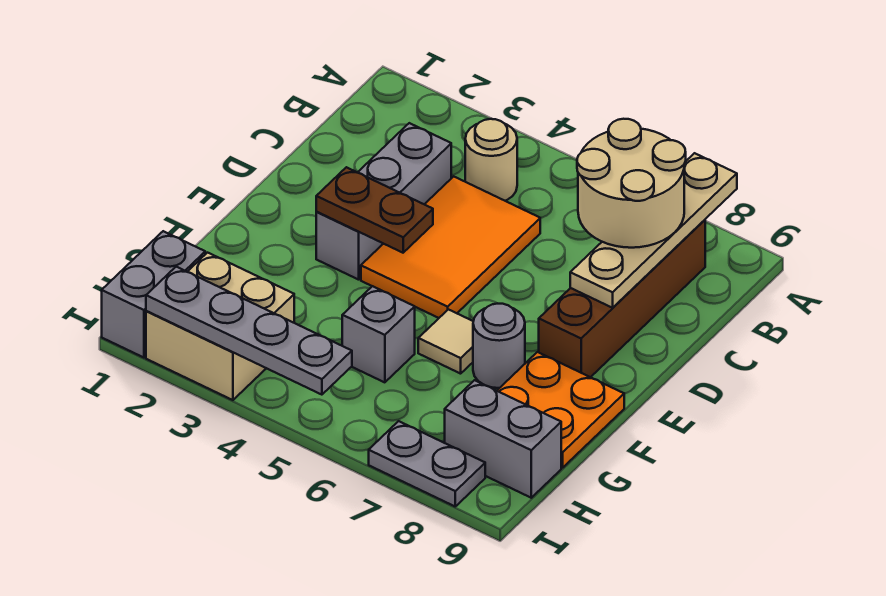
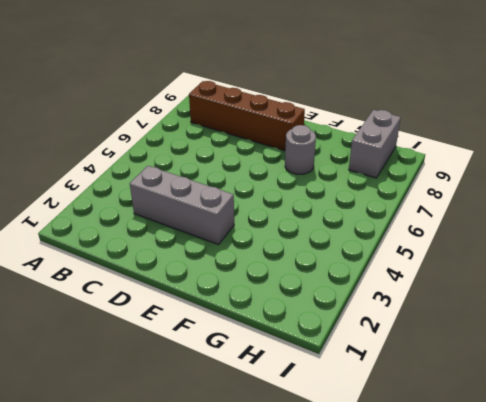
none -> tan 1x1 round brick [465,119,517,201]
none -> orange 2x3 tile [361,176,540,318]
none -> tan 1x1 tile [418,309,473,374]

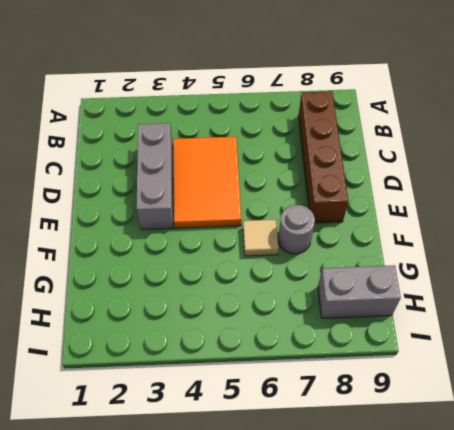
none -> tan 1x1 round brick [465,119,517,201]
none -> orange 2x2 plate [497,352,624,468]
none -> grey 1x1 brick [342,286,415,382]

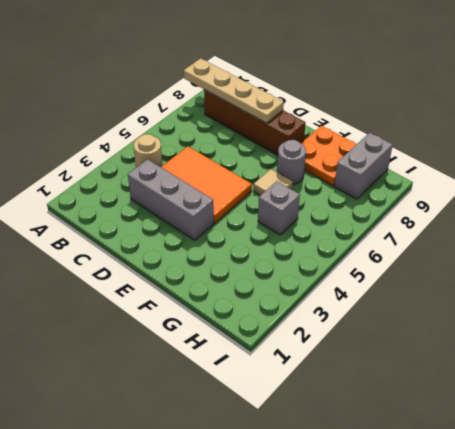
none -> grey 1x2 brick [102,231,205,358]
none -> tan 2x2 brick [146,253,294,400]
none -> grey 1x2 plate [369,421,485,506]

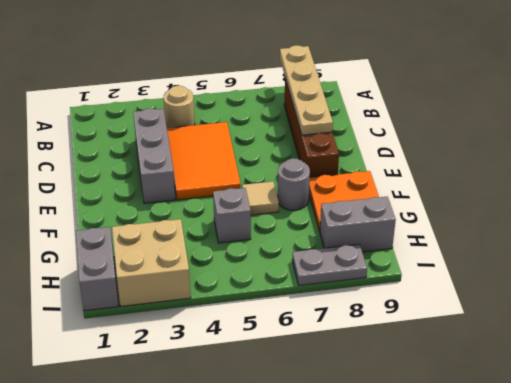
none -> brown 1x2 plate [316,167,433,253]
none -> grey 1x4 plate [146,267,352,395]
none -> tan 2x2 round brick [577,119,686,248]

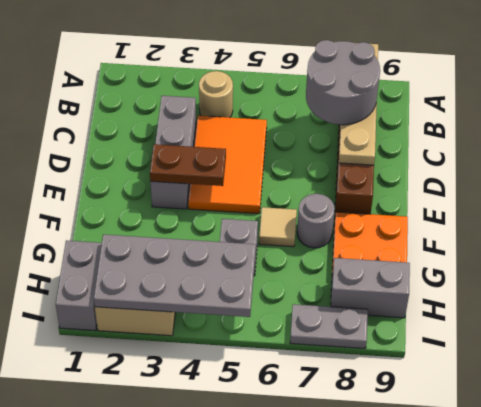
grey 2x2 round brick [306,40,380,125] -> tan 2x2 round brick [577,119,686,248]
grey 2x4 plate [94,234,256,317] -> grey 1x4 plate [146,267,352,395]

